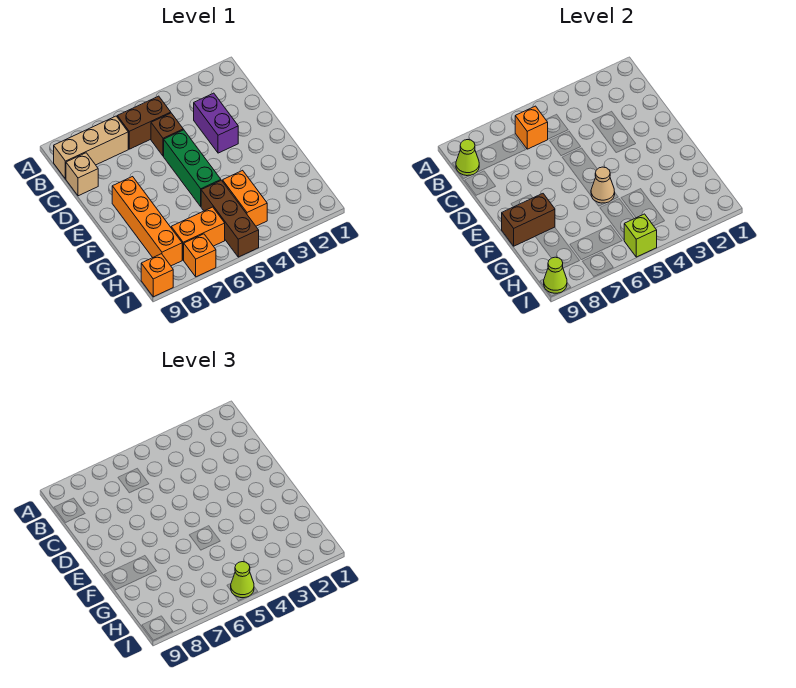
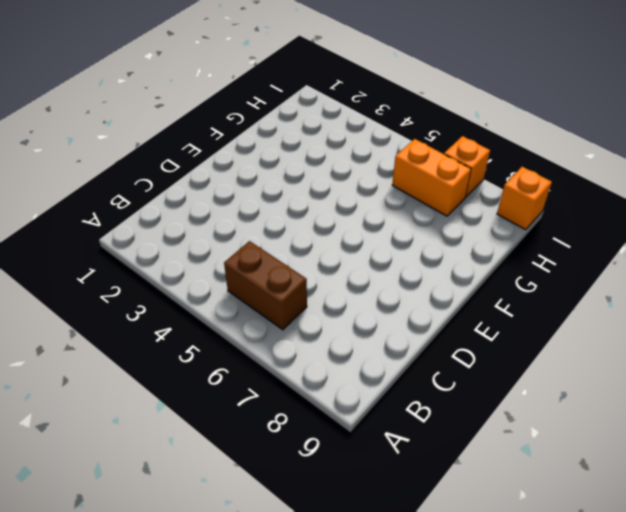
none -> tan 1x3 brick [54,116,128,179]
none -> purple 1x2 brick [194,93,238,153]
none -> brown 1x1 brick [151,113,183,156]

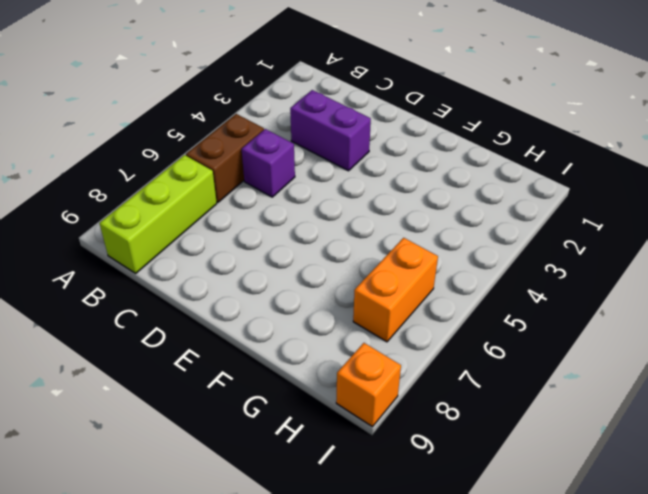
lime 1x3 brick [99,155,217,273] -> tan 1x3 brick [54,116,128,179]
purple 1x1 brick [242,129,295,197] -> brown 1x1 brick [151,113,183,156]
none -> tan 1x1 brick [66,153,98,196]
none -> green 1x3 brick [164,130,221,206]
none -> orange 1x4 brick [112,177,182,266]

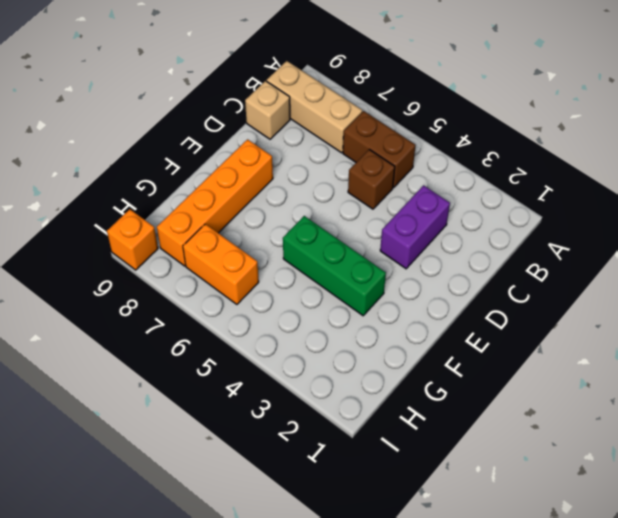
green 1x3 brick [283,216,386,316] -> green 1x3 brick turned to [164,130,221,206]
none -> orange 1x2 brick [223,170,267,226]
none -> brown 1x3 brick [201,180,259,257]
none -> orange 1x1 brick [184,234,216,277]

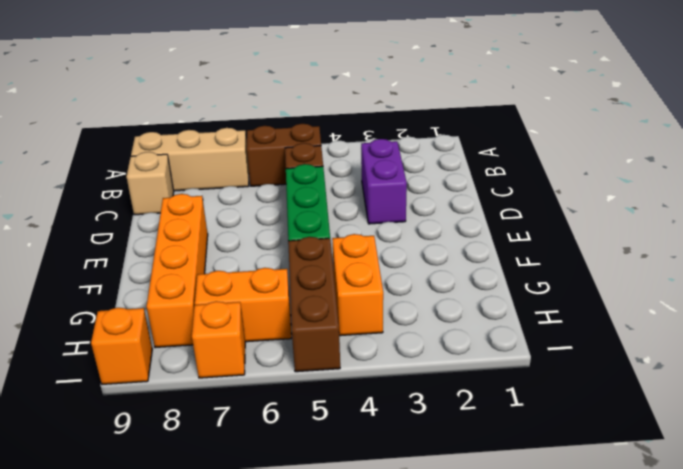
none -> orange 1x1 brick [515,106,548,149]
none -> lime 1x1 cone [456,140,479,176]
none -> tan 1x1 cone [591,167,615,203]

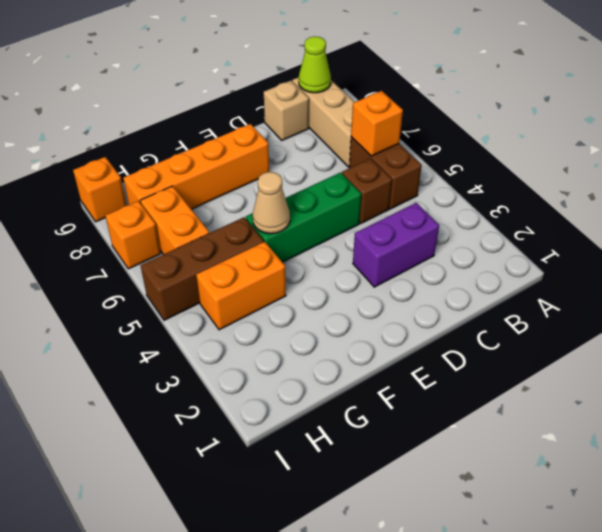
none -> brown 1x2 brick [502,194,555,246]
none -> lime 1x1 brick [624,214,657,257]
none -> lime 1x1 cone [544,257,567,294]

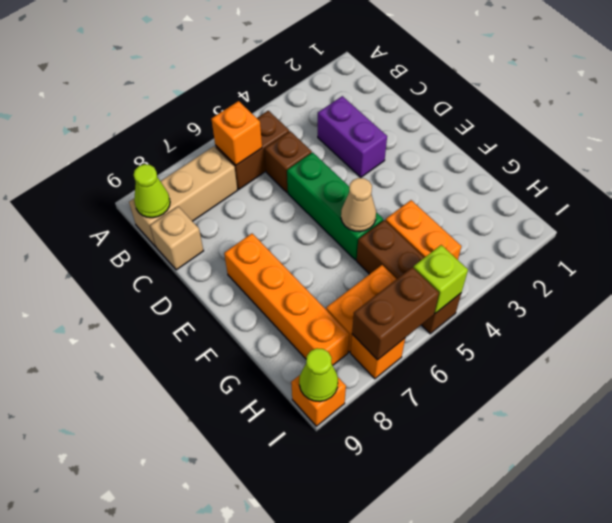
brown 1x2 brick [352,267,439,360] -> brown 1x2 brick moved to [502,194,555,246]
none -> lime 1x1 cone [231,562,254,598]

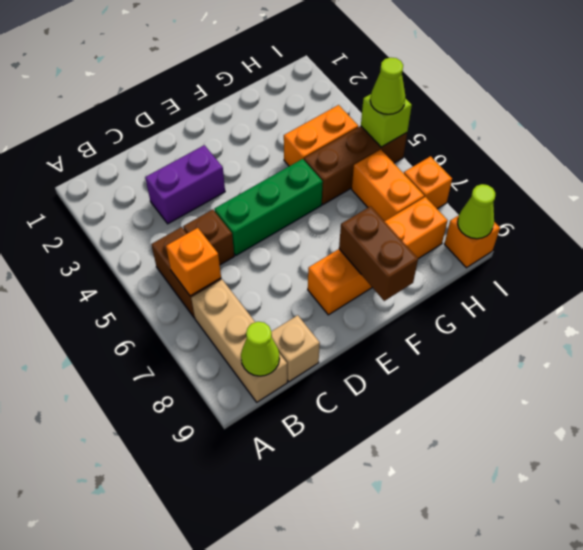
none -> tan 1x1 cone [591,167,615,203]

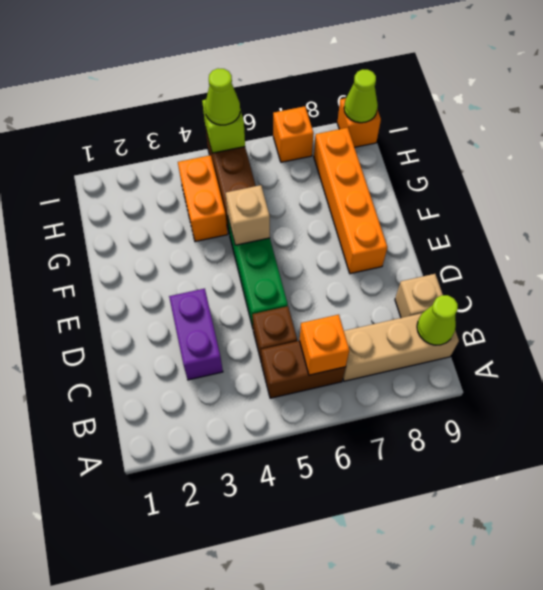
tan 1x1 brick [226,185,270,245] -> tan 1x1 cone [591,167,615,203]
none -> orange 1x2 brick [171,207,225,260]
none -> brown 1x2 brick [502,194,555,246]

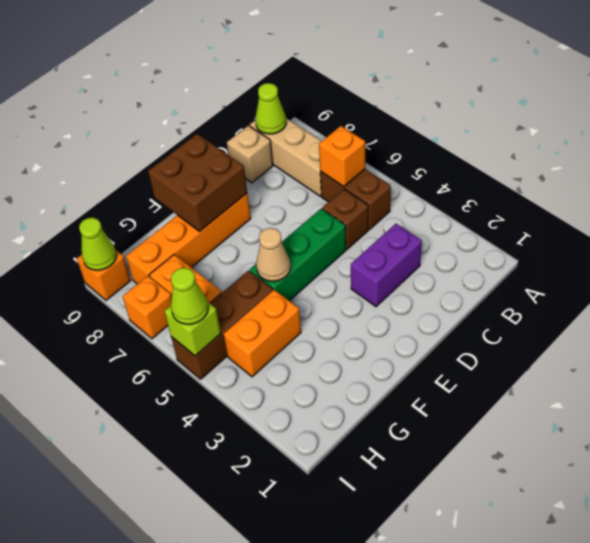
brown 2x2 brick [148,134,247,231] -> brown 1x2 brick [502,194,555,246]

